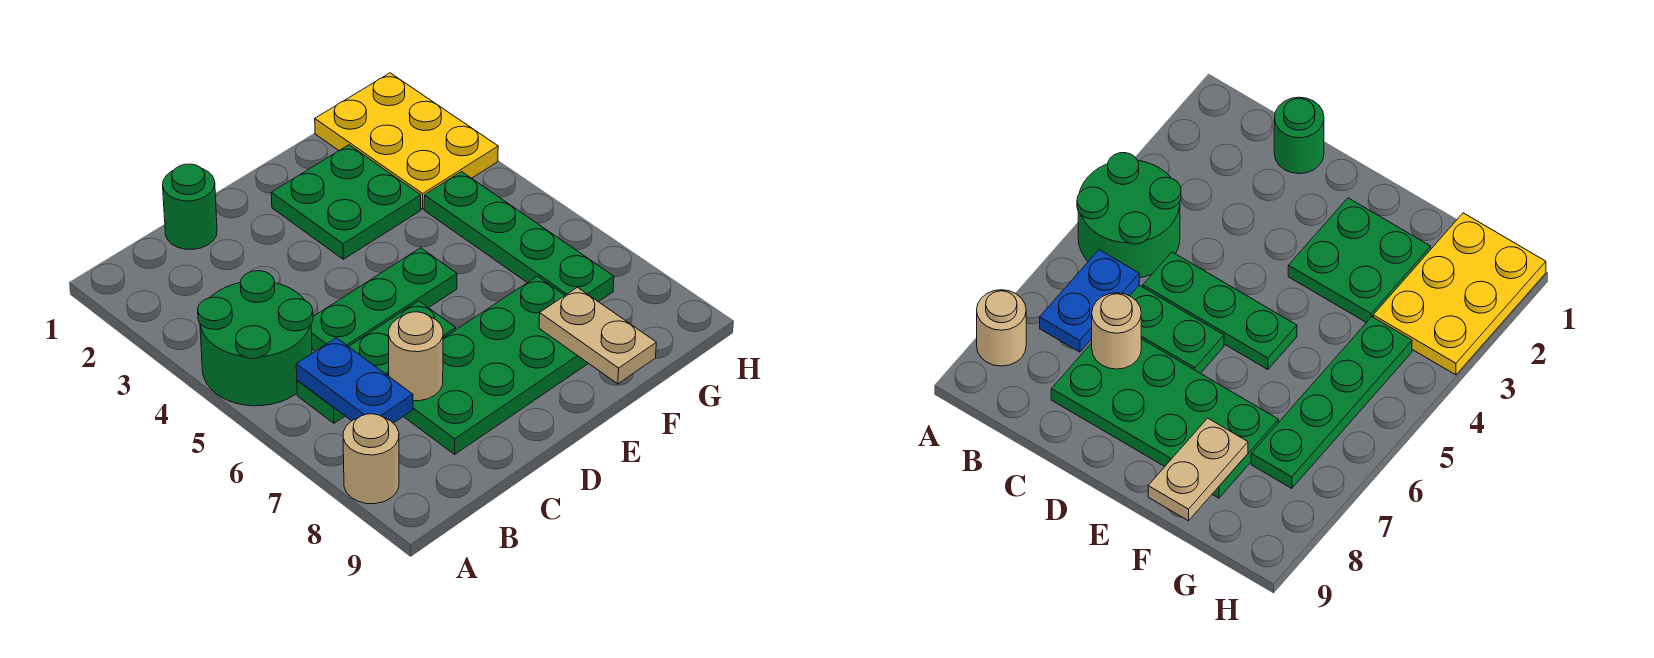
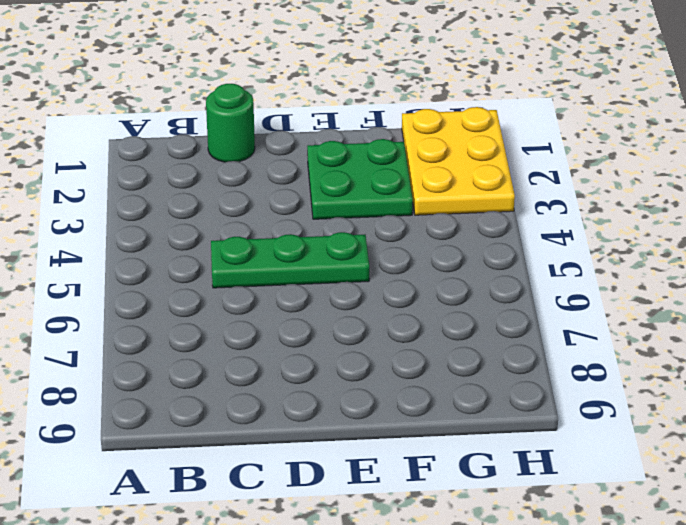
none -> green 2x2 round brick [198,271,313,406]
none -> tan 1x1 round brick [343,414,399,504]
none -> green 1x3 plate [297,301,456,423]

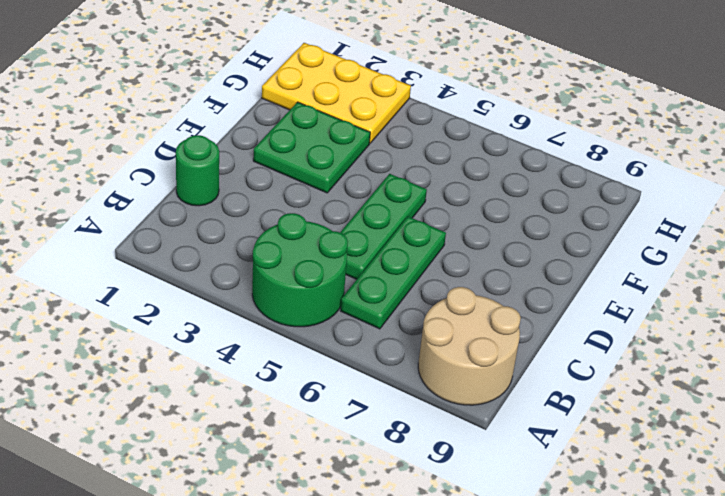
tan 2x2 round brick [418,287,521,405] -> tan 1x1 round brick [343,414,399,504]
none -> green 2x4 plate [387,276,588,454]
none -> green 1x4 plate [424,172,614,302]
none -> blue 1x2 plate [296,338,413,423]

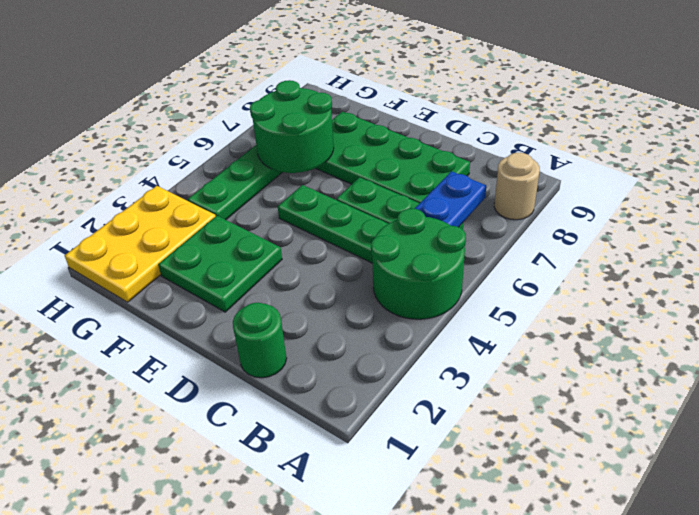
green 2x2 round brick [250,80,334,173] -> none
none -> tan 1x1 round brick [389,312,443,401]
none -> tan 1x2 plate [539,287,656,384]

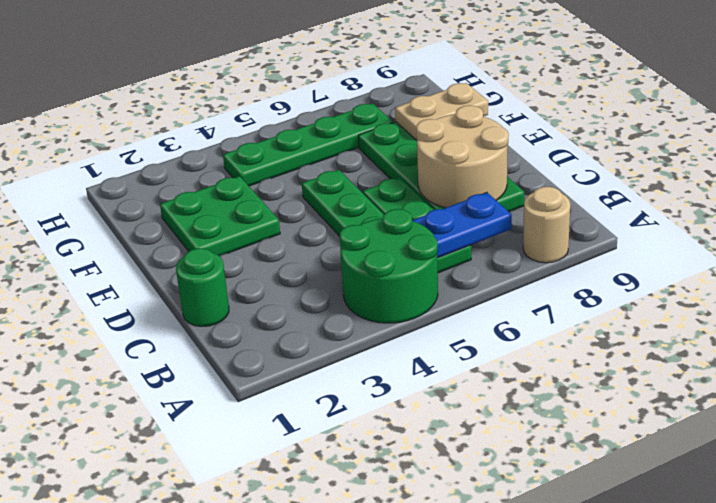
tan 2x2 round brick [416,105,509,208] -> tan 1x1 round brick [389,312,443,401]
none -> yellow 2x3 plate [315,73,498,209]

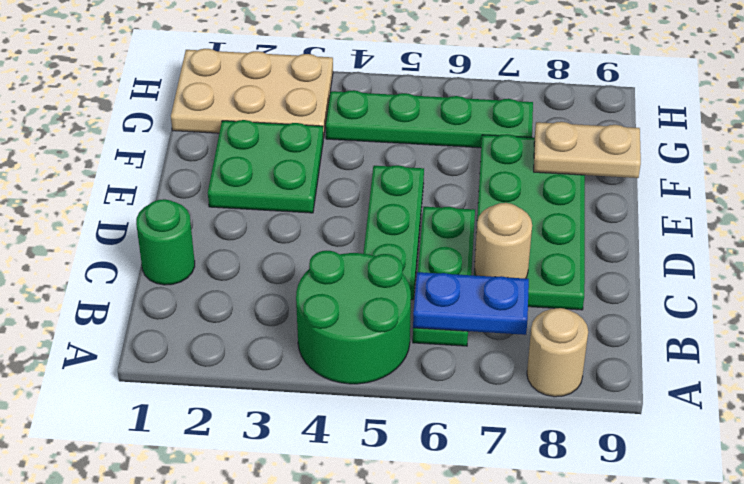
tan 2x3 plate [171,49,333,139] -> yellow 2x3 plate [315,73,498,209]

